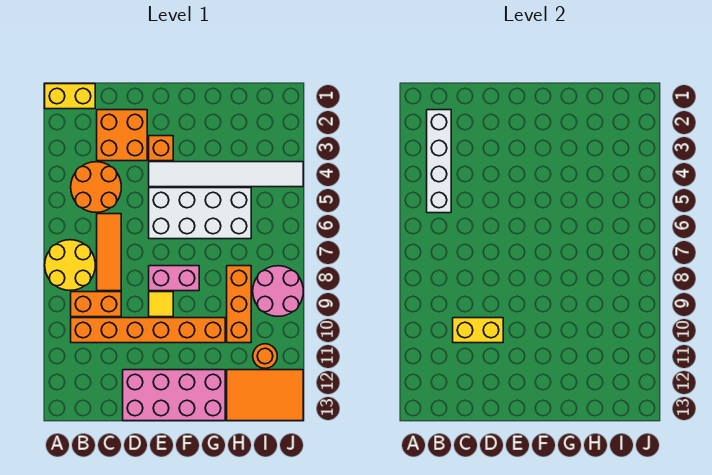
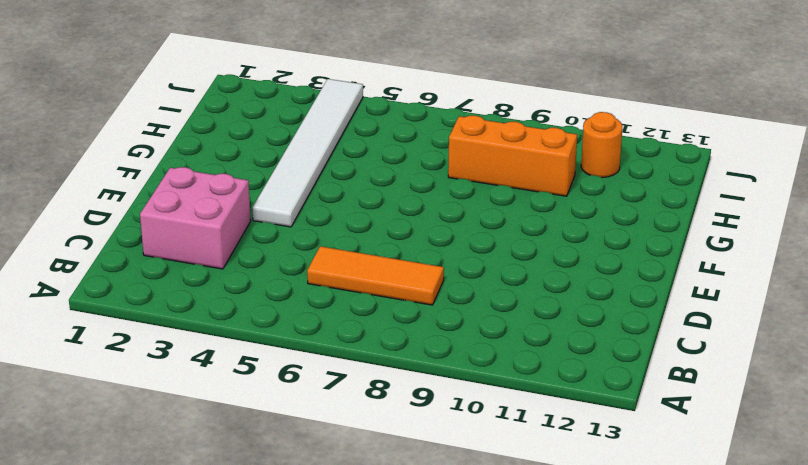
pink 2x2 brick [140,167,251,269] -> orange 2x2 brick [97,110,147,161]
none -> yellow 1x2 brick [45,84,95,109]
none -> yellow 2x2 round brick [45,240,95,290]
none -> orange 2x2 round brick [71,162,121,212]

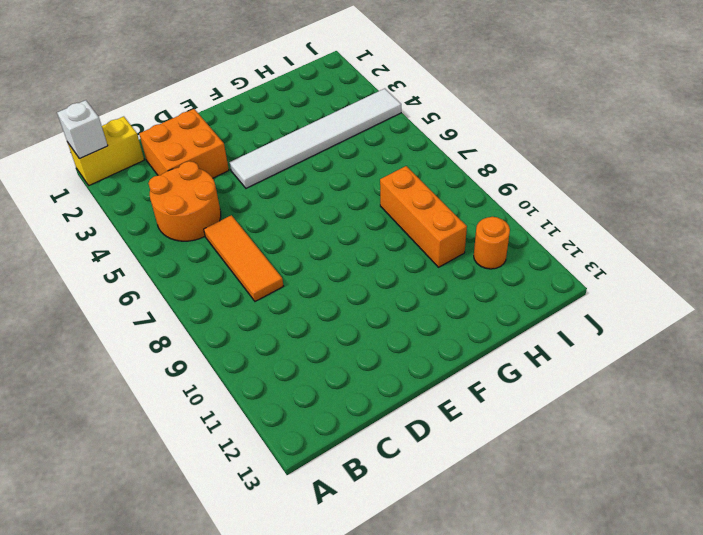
white 1x1 brick [57,100,108,159] -> none
none -> yellow 2x2 round brick [45,240,95,290]
none -> orange 1x2 brick [71,292,121,317]
none -> orange 1x6 brick [71,318,225,343]

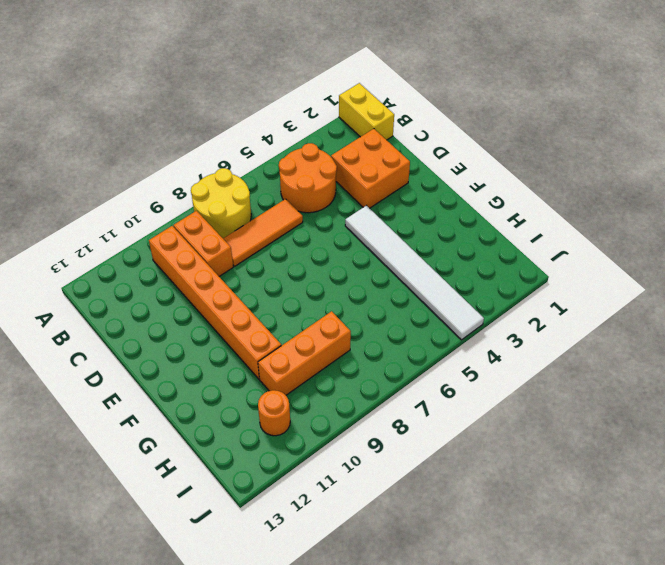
none -> pink 2x4 brick [123,370,225,421]
none -> orange 1x1 brick [149,136,173,161]
none -> white 2x4 brick [149,188,251,239]

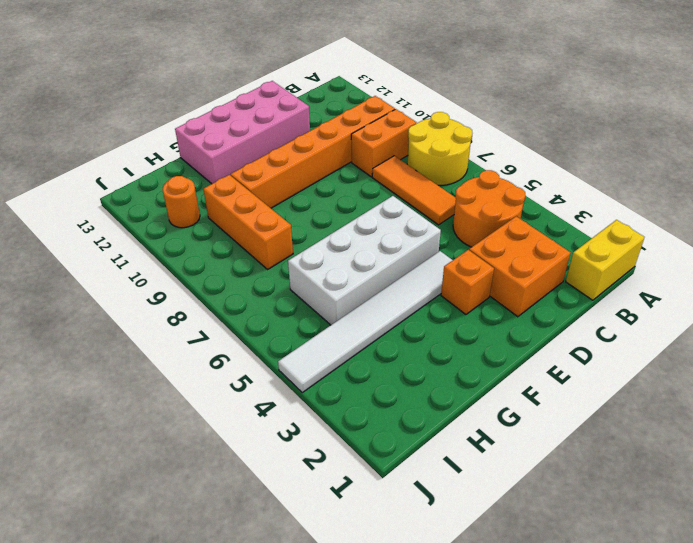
none -> pink 1x2 brick [149,266,199,291]
none -> yellow 1x1 tile [149,292,173,317]
none -> orange 2x3 tile [227,370,303,421]

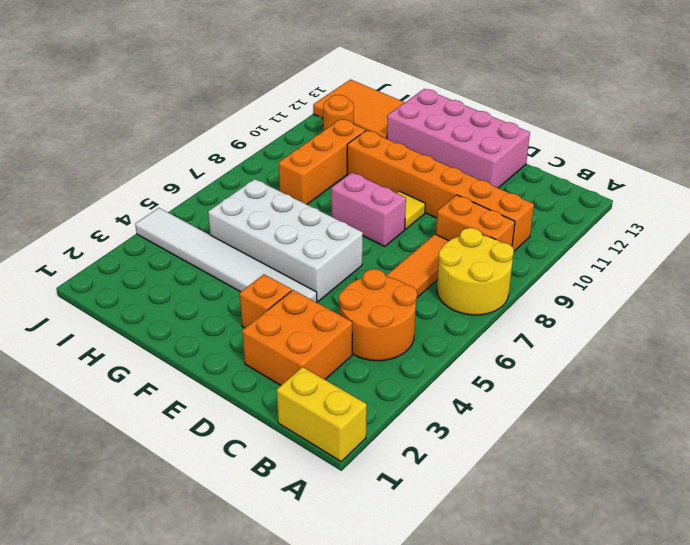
none -> pink 2x2 round brick [253,266,303,316]
none -> white 1x4 brick [427,110,451,213]
none -> yellow 1x2 brick [453,318,503,343]

